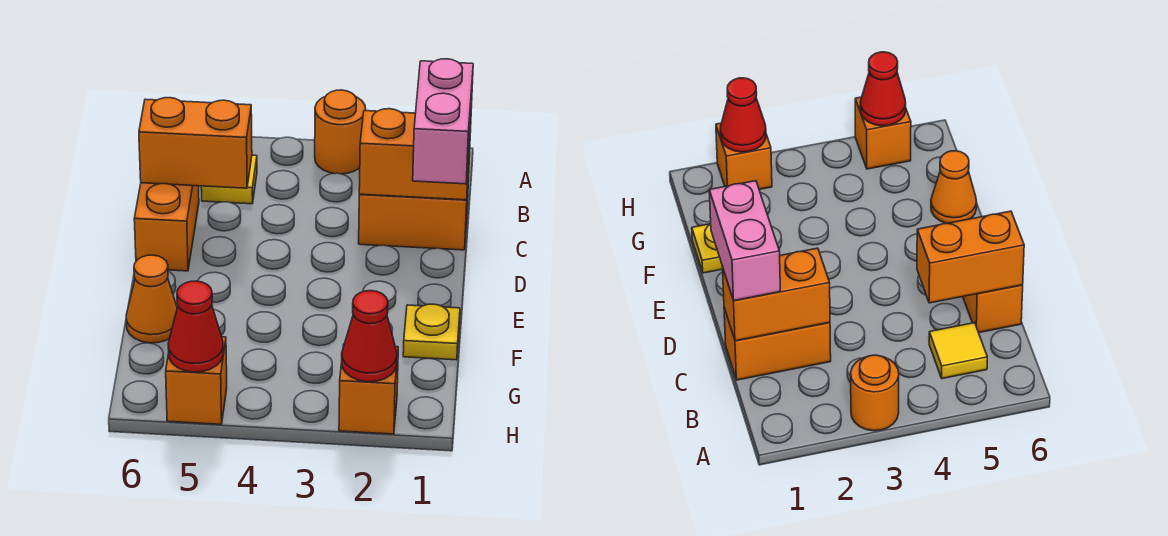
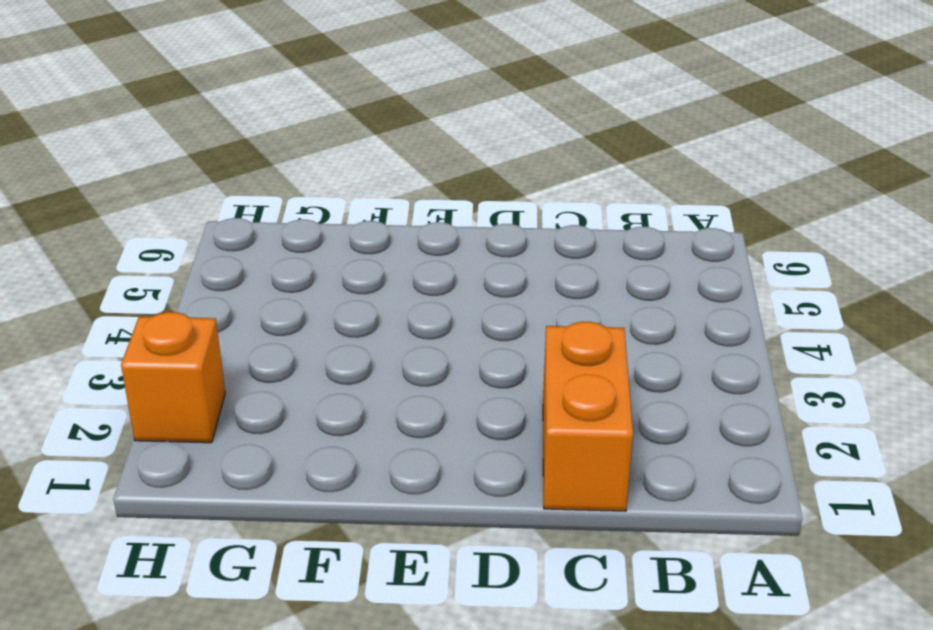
none -> orange 1x1 round brick [315,90,366,174]
none -> yellow 1x1 tile [201,155,257,204]
none -> orange 1x2 brick [134,183,199,271]

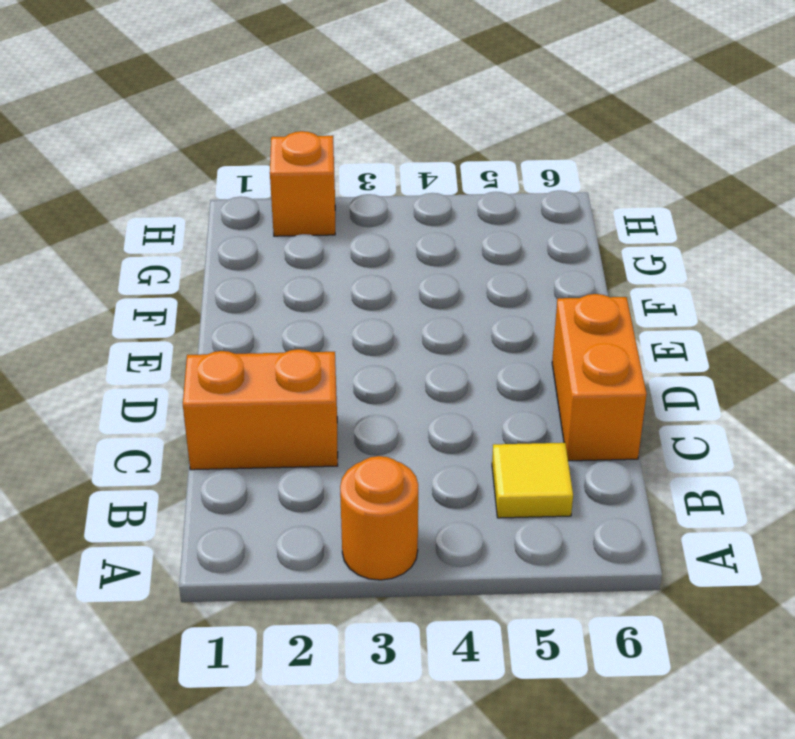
none -> yellow 1x1 plate [403,304,460,360]
none -> orange 1x1 cone [126,255,177,343]
none -> orange 1x1 brick [166,337,227,424]

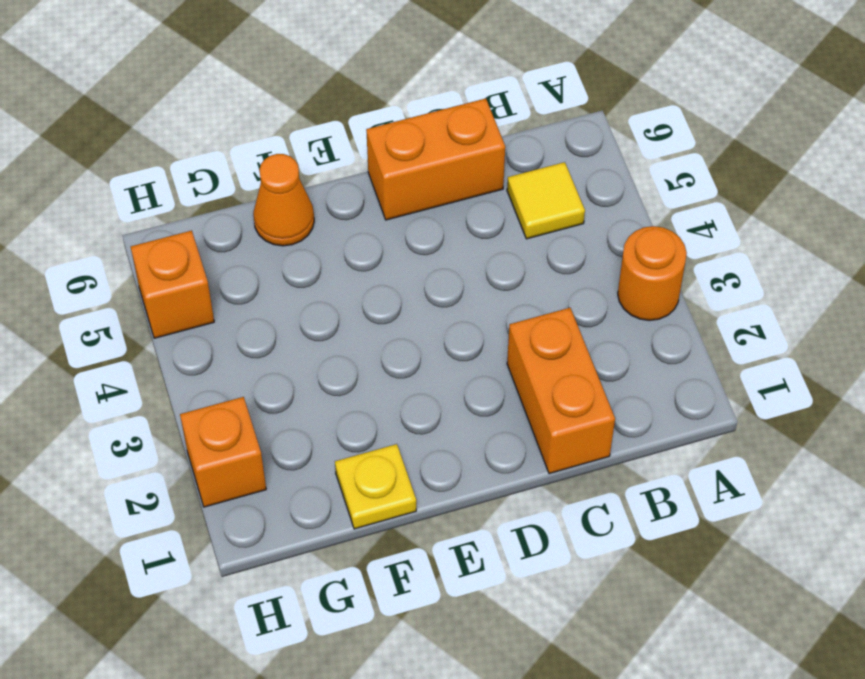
none -> orange 1x2 brick [359,109,471,200]
none -> orange 1x2 brick [139,98,252,188]
none -> red 1x1 cone [342,291,397,382]

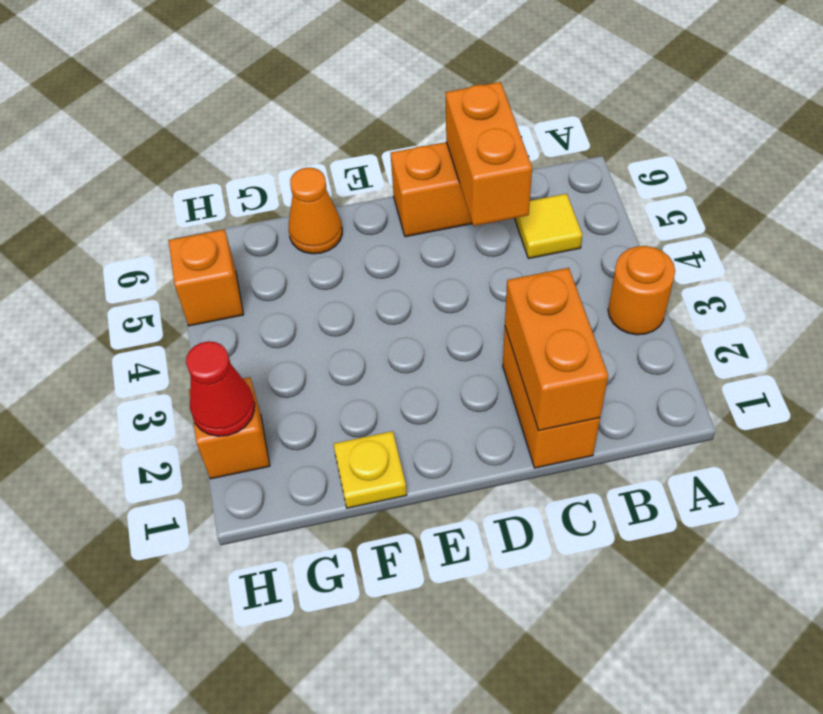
none -> red 1x1 cone [168,281,223,372]
none -> pink 1x2 brick [413,59,473,184]

